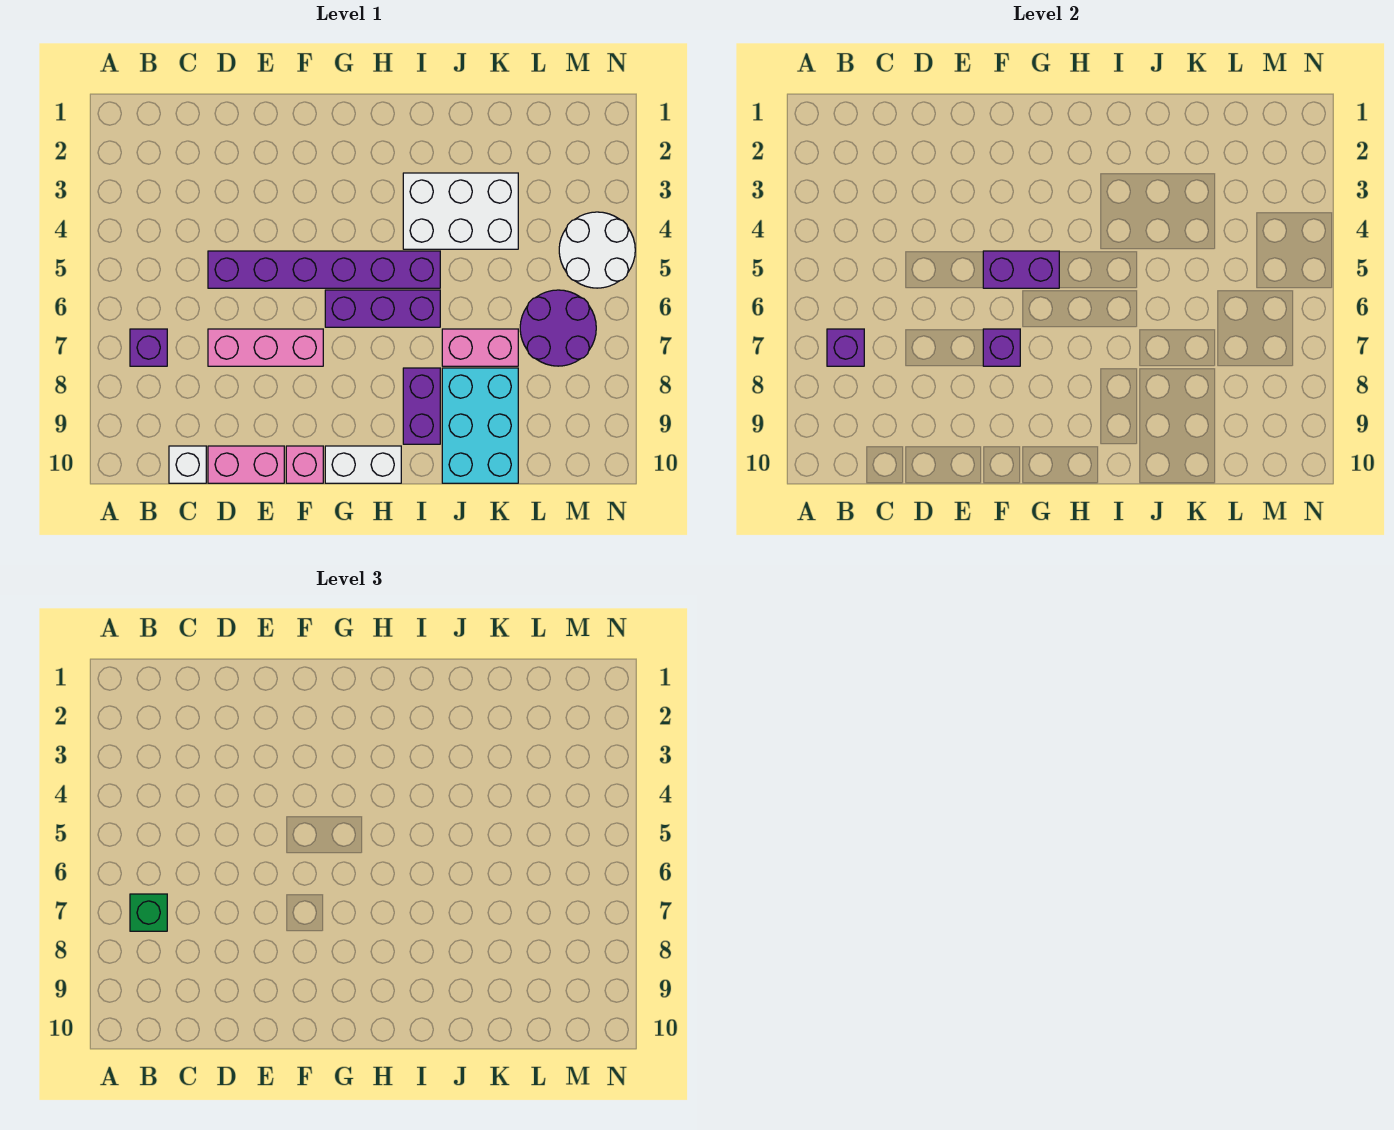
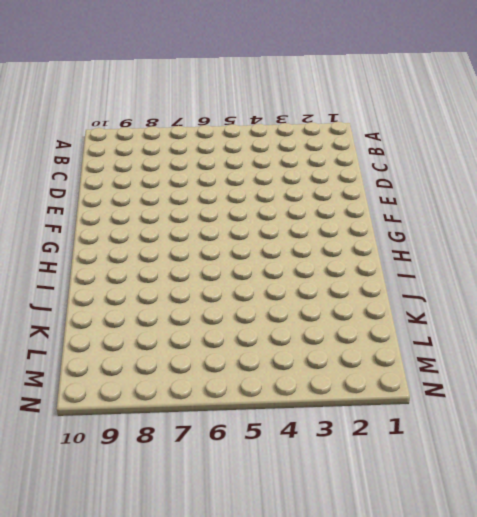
none -> purple 1x1 brick [130,329,167,366]
none -> white 1x1 brick [169,446,206,483]
none -> purple 1x6 brick [208,251,440,288]

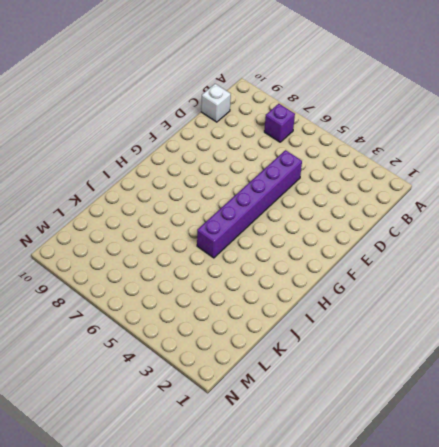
none -> pink 1x3 brick [208,329,323,366]
none -> pink 1x2 brick [208,446,284,483]
none -> pink 1x1 brick [286,446,323,483]

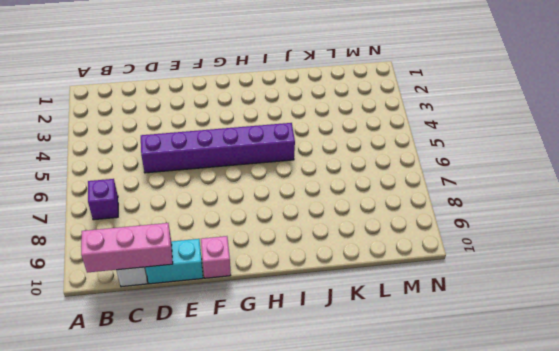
pink 1x3 brick [81,223,173,273] -> pink 1x3 brick moved to [208,329,323,366]
cyan 1x2 brick [145,239,203,284] -> pink 1x2 brick [208,446,284,483]
none -> purple 1x3 brick [325,290,440,327]
none -> white 1x2 brick [325,446,401,483]
none -> white 2x3 brick [403,173,518,249]

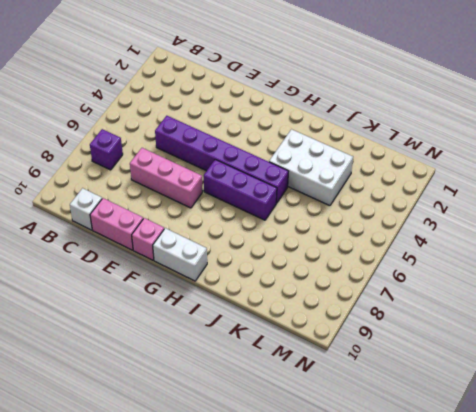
none -> purple 1x2 brick [403,368,440,444]
none -> pink 1x2 brick [442,329,518,366]
none -> cyan 2x3 brick [442,368,518,483]

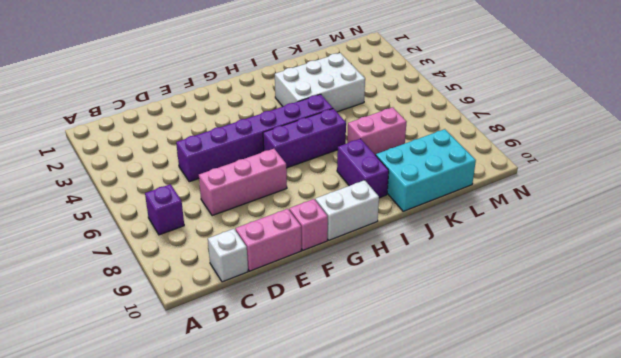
cyan 2x3 brick [376,129,476,211] -> cyan 2x3 brick turned to [442,368,518,483]
none -> purple 2x2 round brick [520,290,596,366]
none -> white 2x2 round brick [559,212,635,288]
none -> purple 1x1 brick [827,329,864,366]

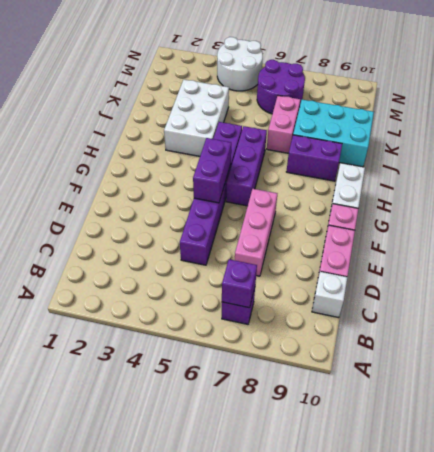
none -> purple 1x1 brick [983,329,1020,366]
none -> green 1x1 brick [130,894,167,931]

